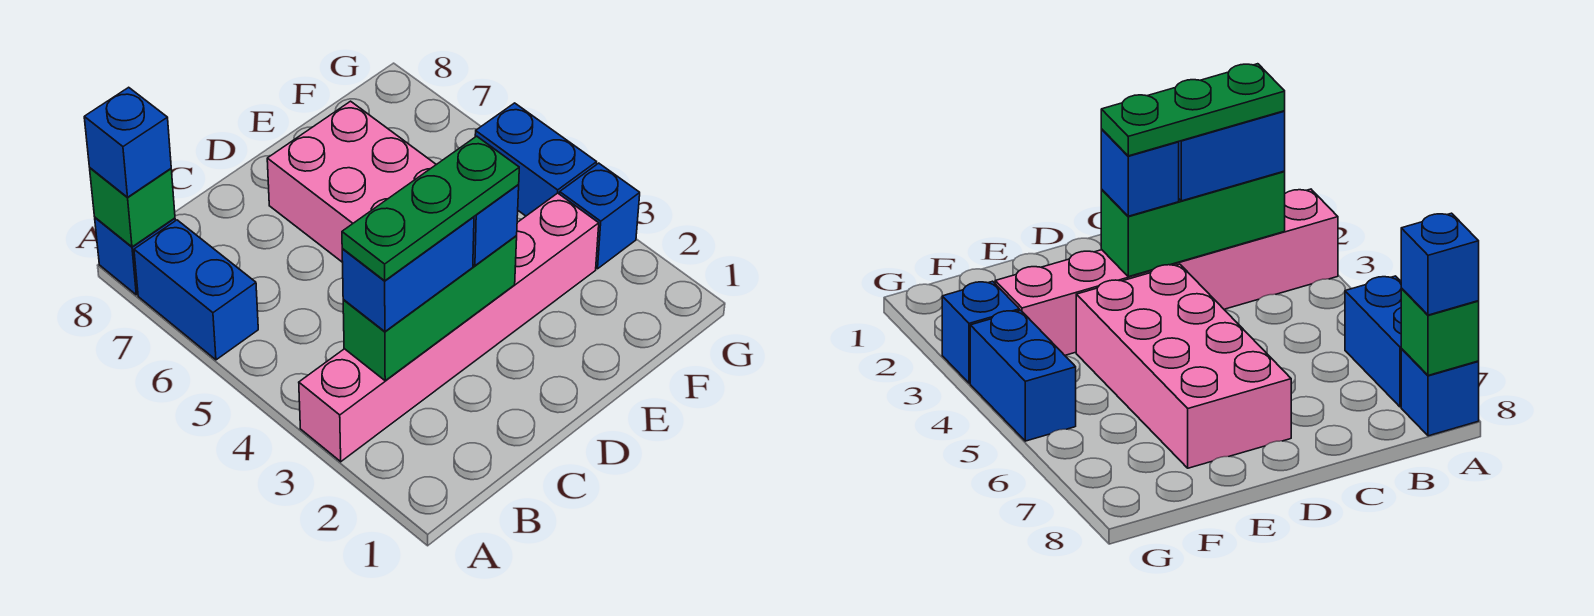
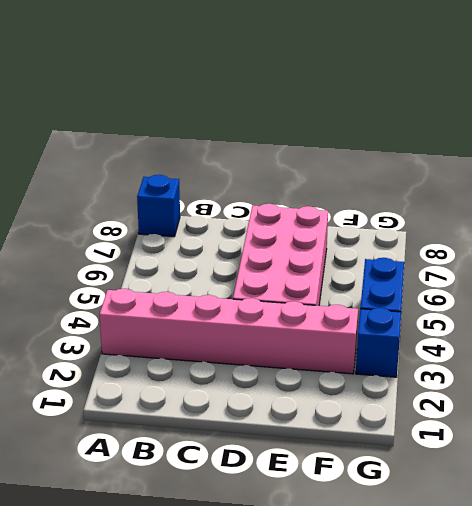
none -> blue 1x2 brick [134,220,258,360]
none -> green 1x1 brick [90,168,175,247]
none -> green 1x3 brick [343,236,517,381]

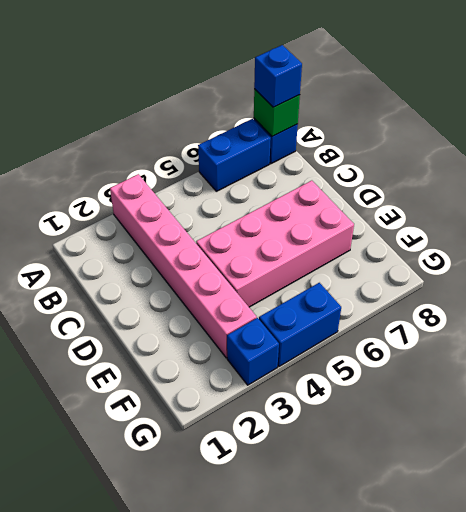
none -> green 1x3 brick [343,236,517,381]
none -> blue 1x2 brick [342,217,474,331]
none -> blue 1x1 brick [473,185,519,266]

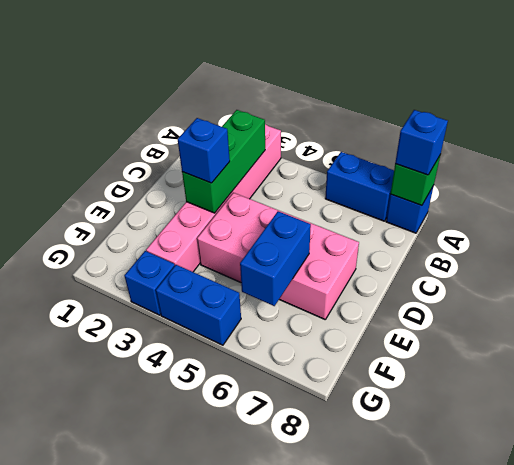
blue 1x2 brick [240,211,311,306] -> blue 1x2 brick moved to [342,217,474,331]
none -> green 1x3 plate [342,136,519,281]

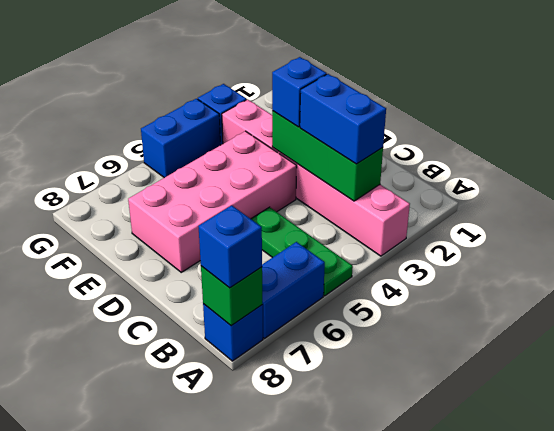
green 1x3 plate [251,207,353,296] -> green 1x3 plate moved to [342,136,519,281]

